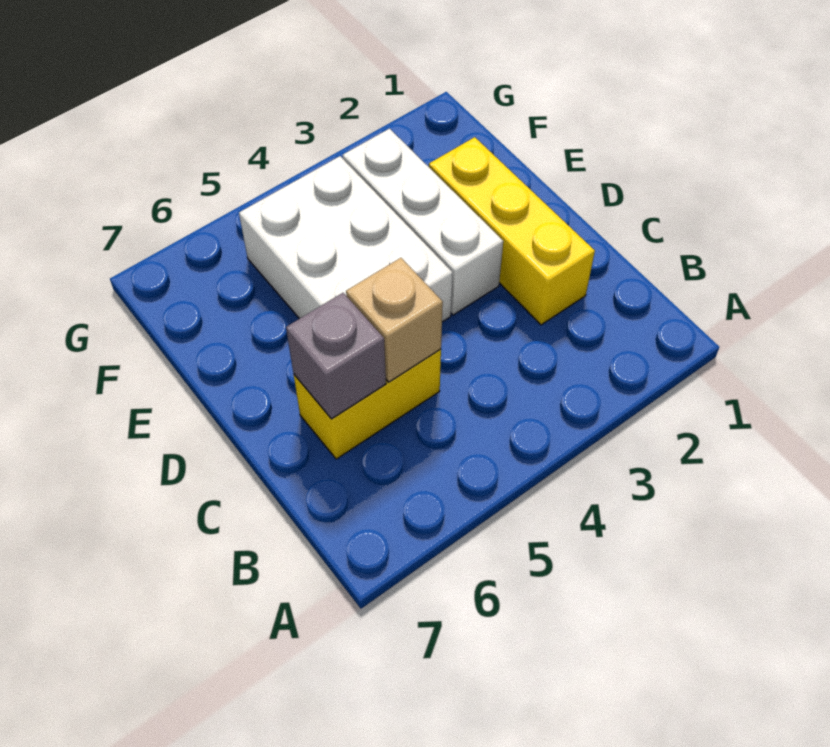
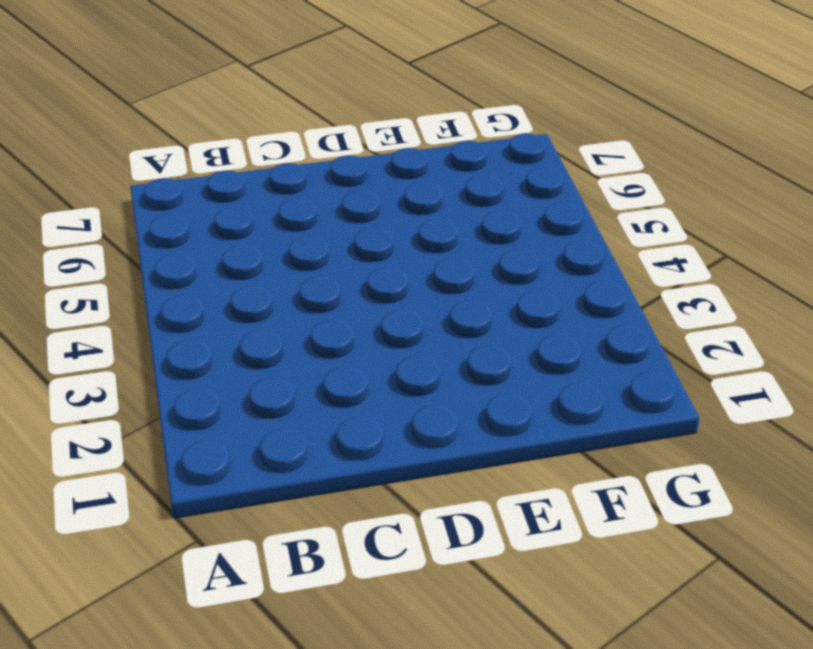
none -> yellow 1x3 brick [429,137,595,325]
none -> yellow 1x2 brick [294,349,441,459]

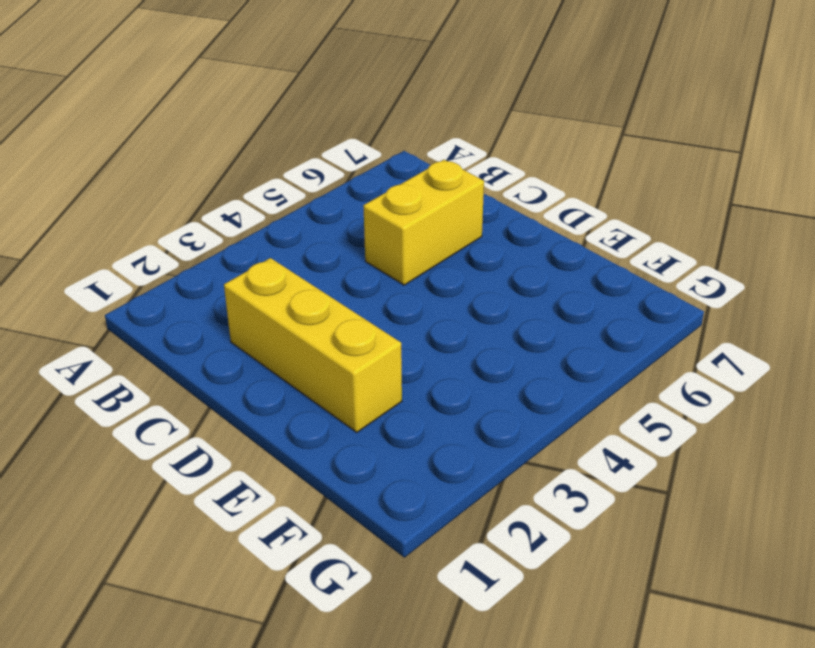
none -> white 1x3 brick [343,129,503,315]
none -> white 2x3 brick [239,156,453,322]

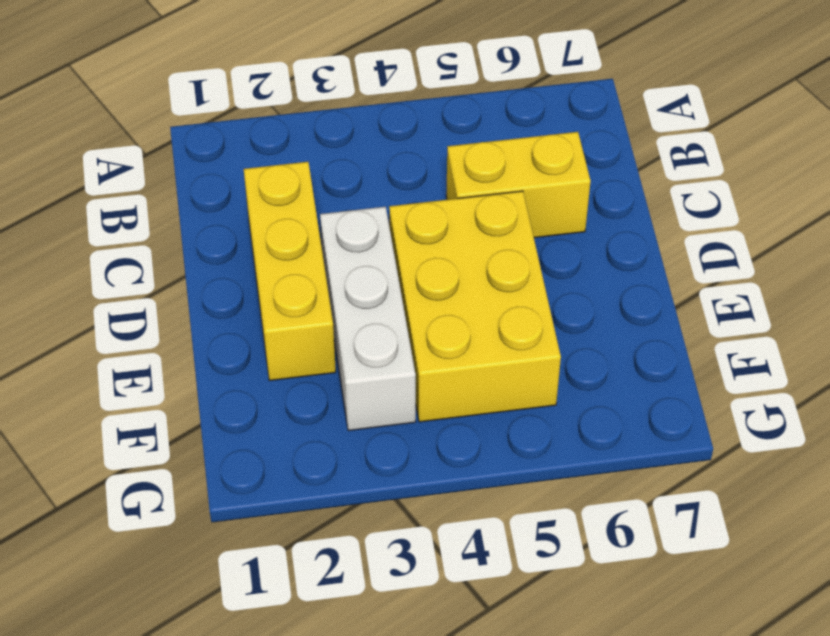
yellow 2x3 brick [389,191,561,422] -> white 2x3 brick [239,156,453,322]
none -> tan 1x1 brick [346,258,443,382]
none -> grey 1x1 brick [286,293,386,419]

